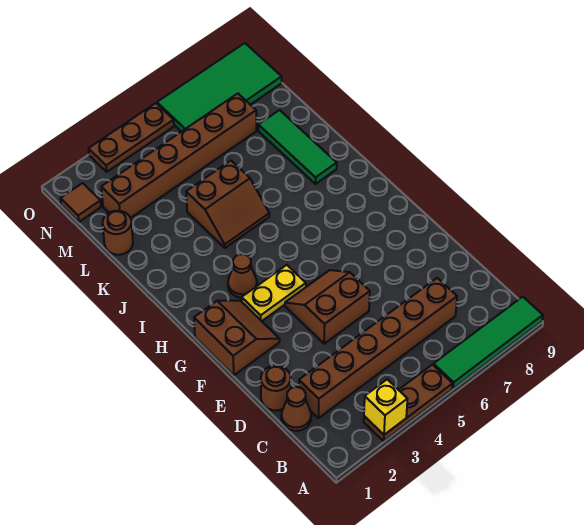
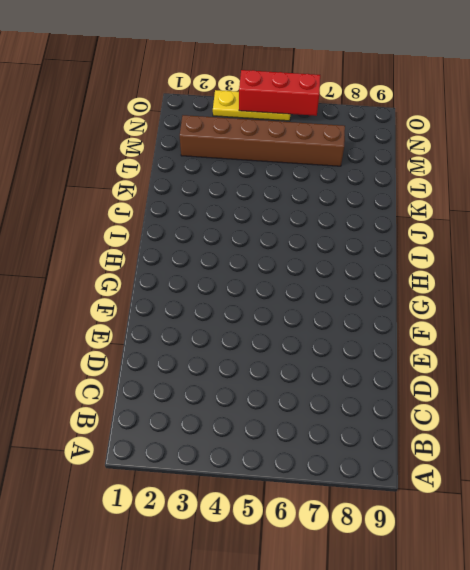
yellow 1x3 plate [213,90,290,121] -> brown 1x3 plate [89,103,174,172]
red 1x3 brick [239,70,320,116] -> none
none -> brown 1x3 plate [364,365,452,441]
none -> green 1x4 tile [434,297,543,389]
none -> brown 1x1 cone [281,387,311,431]

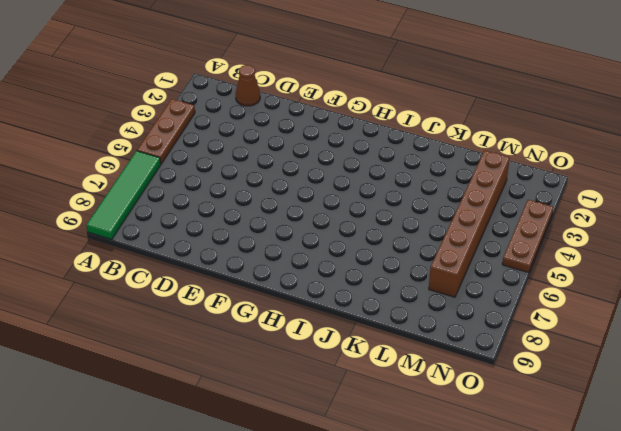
none -> brown 1x6 brick [299,278,457,418]
none -> brown 1x1 round brick [261,366,291,410]
none -> brown 2x2 slope [285,270,370,344]

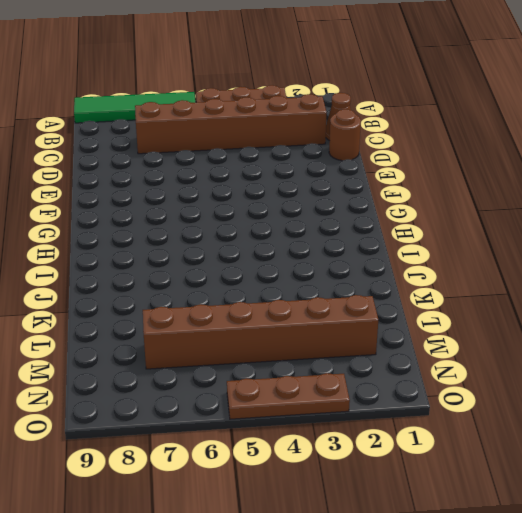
none -> brown 2x2 slope [285,270,370,344]
none -> brown 2x2 slope [194,301,280,375]
none -> yellow 1x2 plate [242,265,306,321]

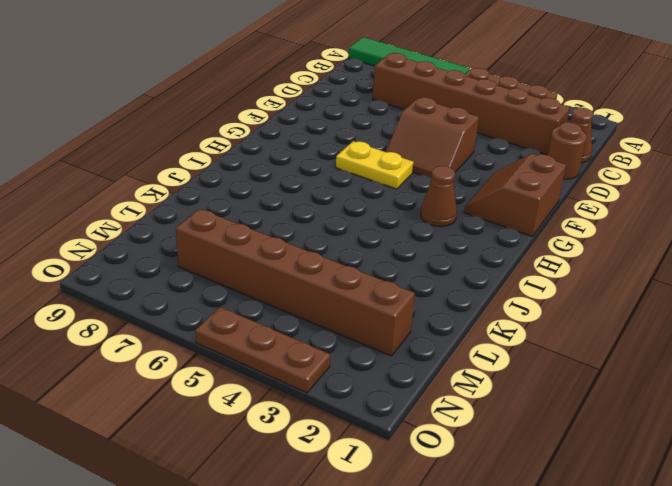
yellow 1x2 plate [336,141,414,189] -> yellow 1x2 plate moved to [242,265,306,321]
none -> brown 2x2 slope [186,161,269,248]
none -> green 1x3 tile [258,110,337,184]
none -> brown 1x1 round brick [103,211,133,255]

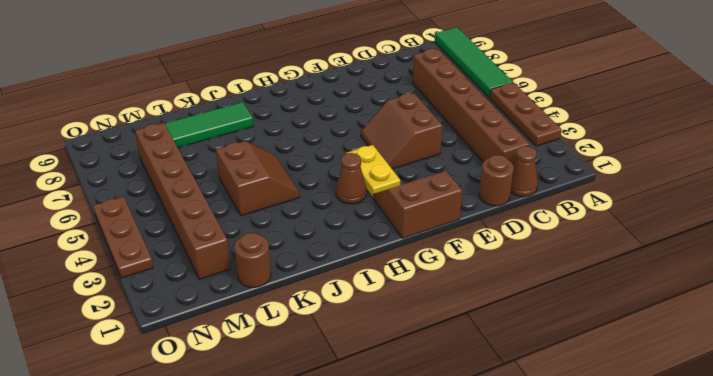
none -> brown 1x1 tile [60,183,101,222]
none -> green 2x4 tile [157,43,282,132]
none -> yellow 1x1 brick [364,379,407,435]

